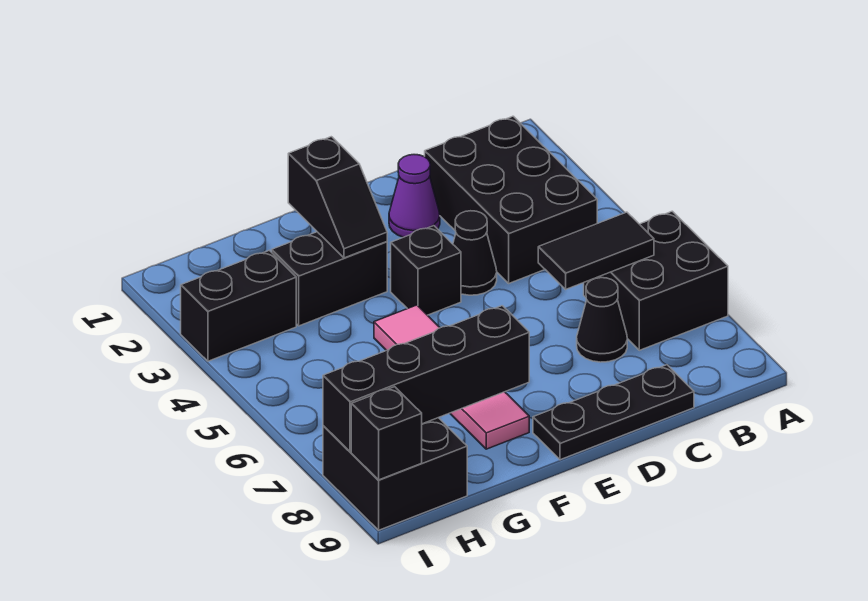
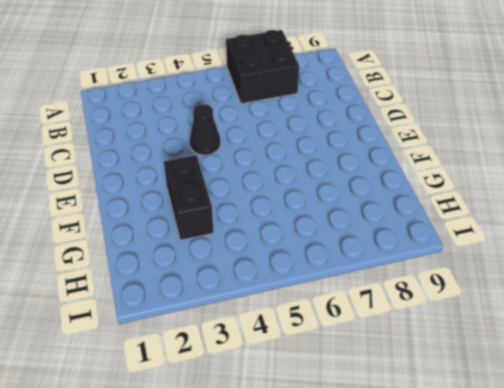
none -> black 2x3 brick [425,116,597,283]
none -> black 1x1 cone [577,278,627,362]
none -> black 1x3 plate [533,365,694,460]

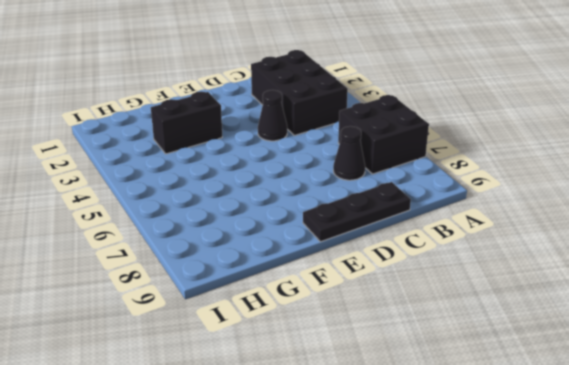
none -> purple 1x1 cone [389,155,440,237]
none -> black 1x1 brick [391,226,461,315]
none -> pink 1x4 tile [374,305,529,449]

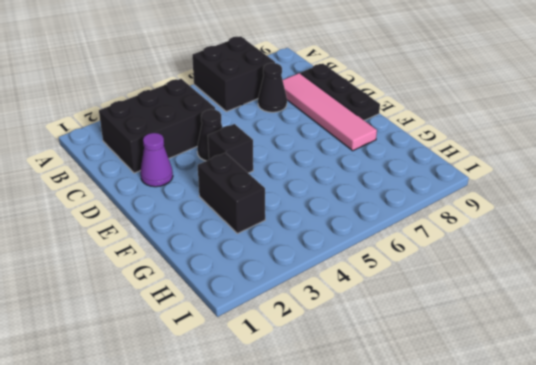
pink 1x4 tile [283,73,377,151] -> pink 1x4 tile turned to [374,305,529,449]
none -> black 1x2 brick [181,250,296,361]
none -> black 2x2 brick [323,418,467,530]
none -> black 1x2 tile [538,212,654,289]

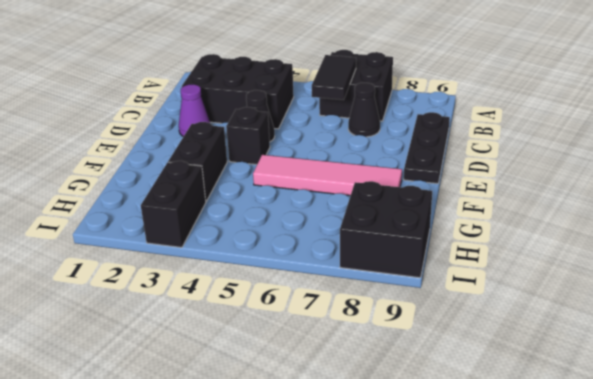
none -> black 1x2 slope [288,137,387,258]
none -> black 1x4 brick [323,306,529,452]
none -> black 1x1 brick [351,387,422,480]

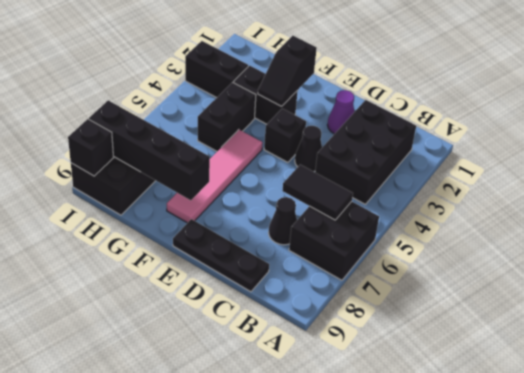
black 1x2 brick [198,82,256,151] -> none

